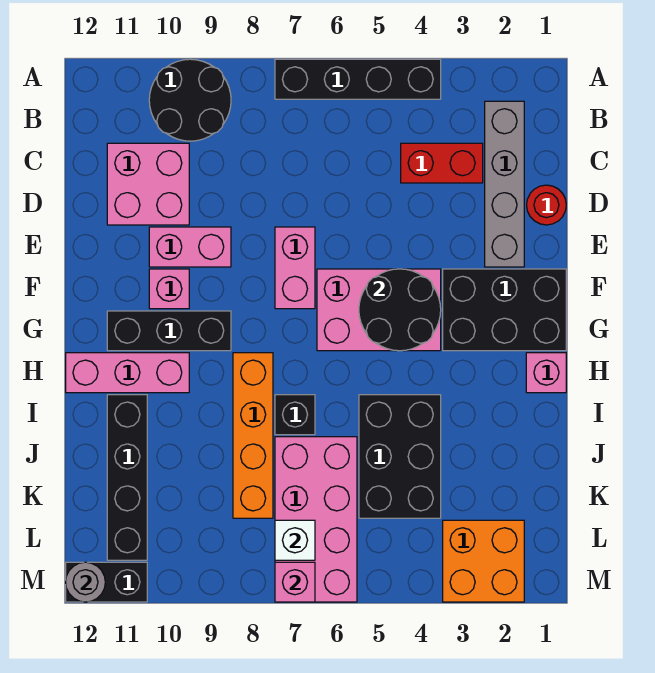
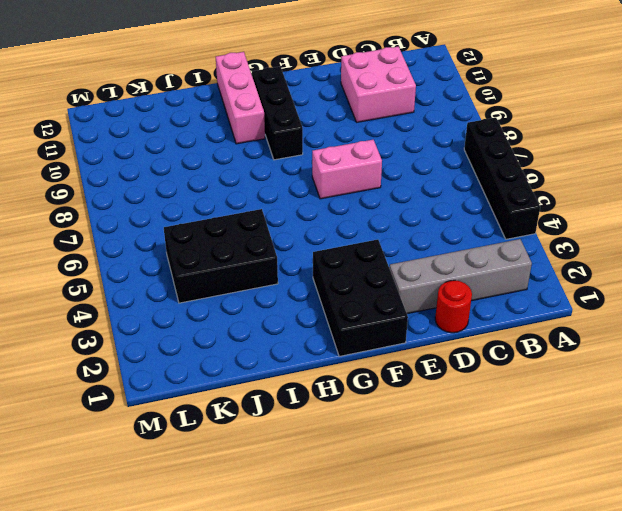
none -> black 2x2 round brick [149,59,231,141]
none -> red 1x2 brick [401,143,483,183]
none -> pink 1x2 brick [149,227,231,267]

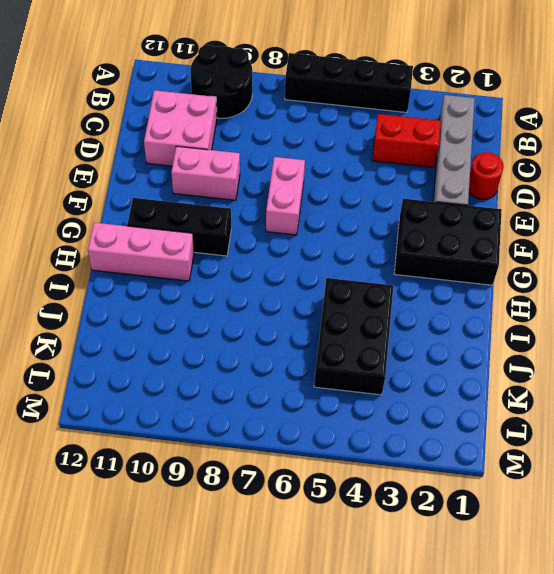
none -> pink 2x3 brick [317,269,441,351]
none -> pink 1x1 brick [149,269,189,309]
none -> pink 1x1 brick [526,353,566,393]

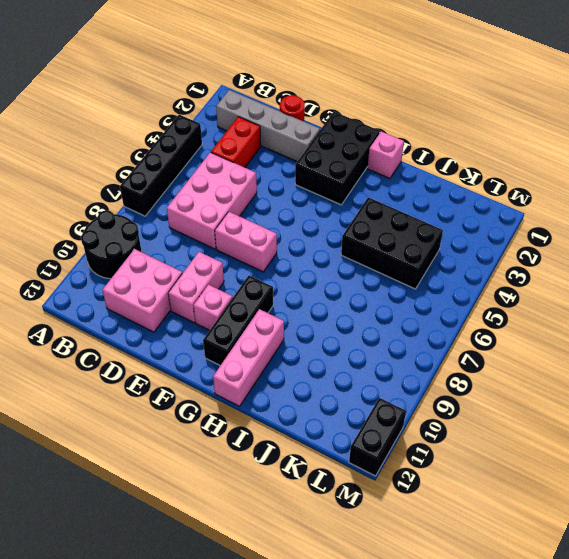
pink 2x3 brick [167,152,257,249] -> pink 2x3 brick moved to [317,269,441,351]
none -> orange 1x4 brick [233,353,273,518]
none -> black 1x1 brick [275,395,315,435]
none -> black 1x4 brick [107,395,147,560]

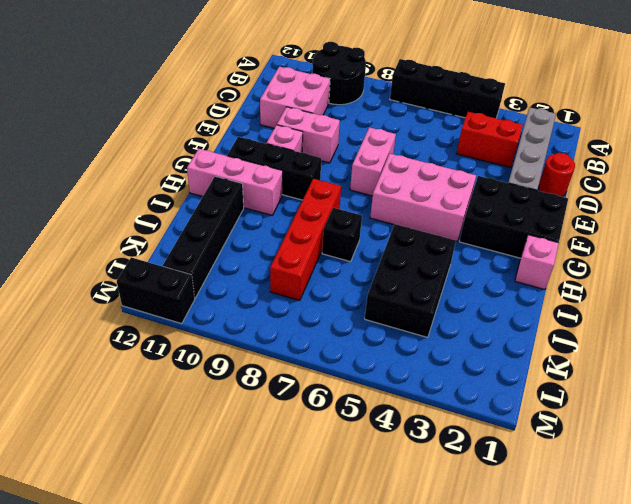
red 1x4 brick [270,179,341,301] -> orange 1x4 brick [233,353,273,518]
none -> pink 2x4 brick [275,437,357,602]
none -> orange 2x2 brick [443,520,524,602]
none -> black 2x2 round brick [359,269,441,351]

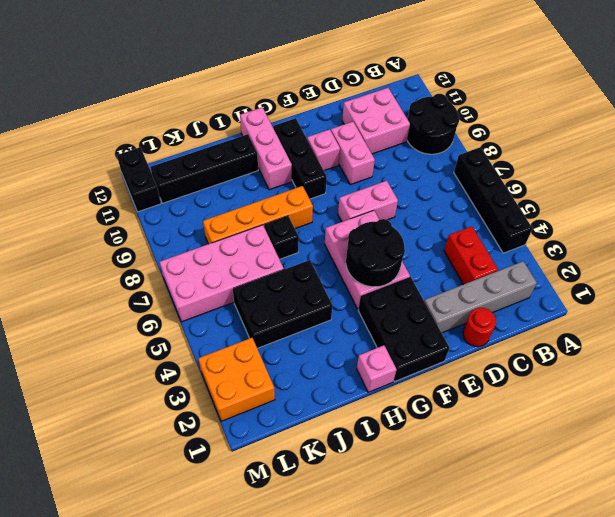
none -> white 1x1 brick [275,520,315,560]
none -> pink 1x1 brick [275,562,315,602]
none -> grey 1x1 round brick [66,562,105,602]

